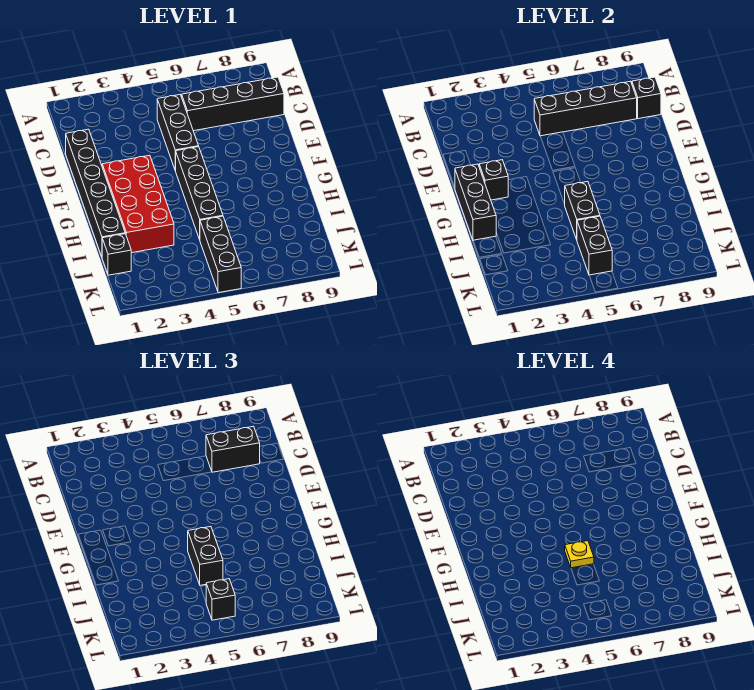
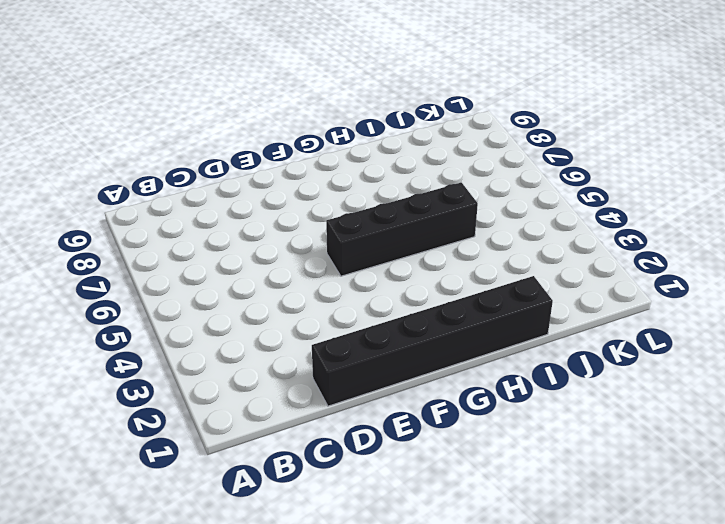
none -> black 1x3 brick [157,95,199,171]
none -> black 1x4 brick [182,77,284,131]
none -> red 2x4 brick [102,155,174,253]

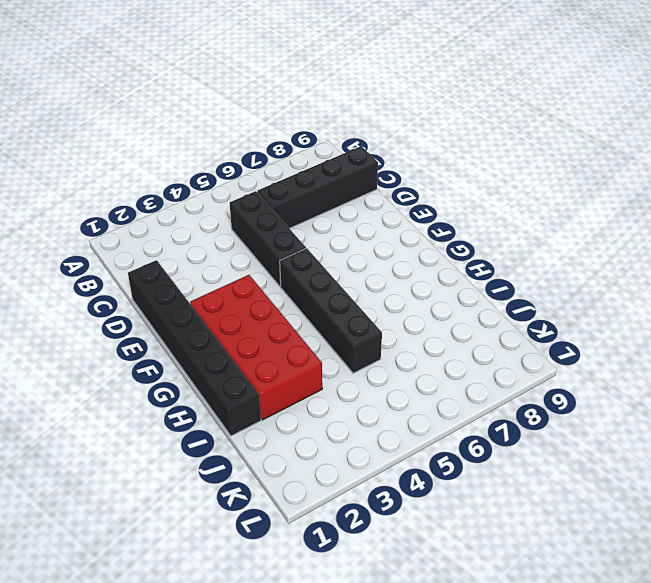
none -> black 1x1 brick [102,234,131,275]
none -> black 1x3 brick [200,216,241,293]
none -> black 1x4 brick [534,81,637,136]

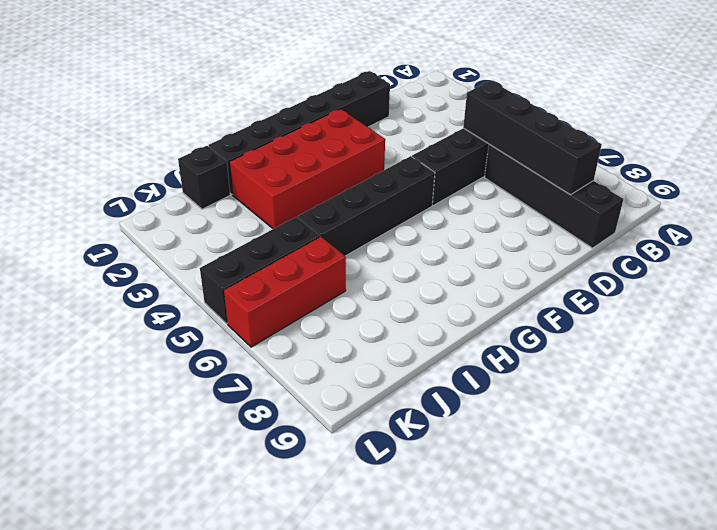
red 1x3 brick [224,237,346,347] -> none
none -> black 1x1 brick [632,77,661,119]
none -> black 1x3 brick [455,164,496,240]
none -> black 1x1 brick [479,160,508,200]

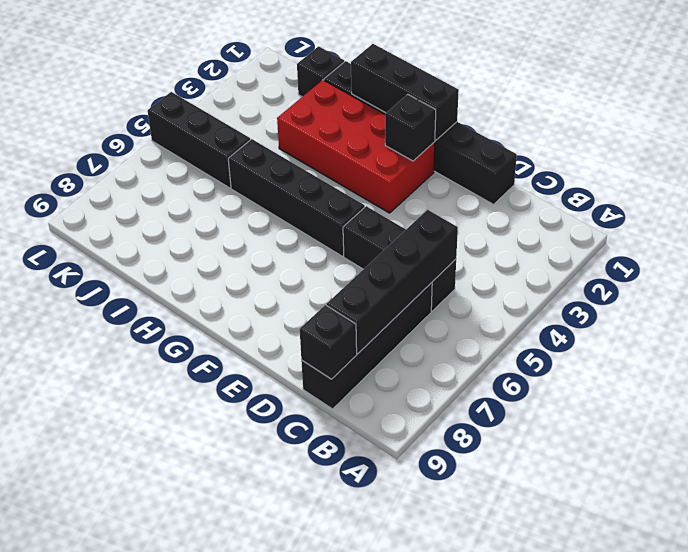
none -> black 1x2 brick [565,182,600,239]
none -> black 1x2 brick [577,216,612,275]
none -> black 1x2 brick [206,426,260,472]

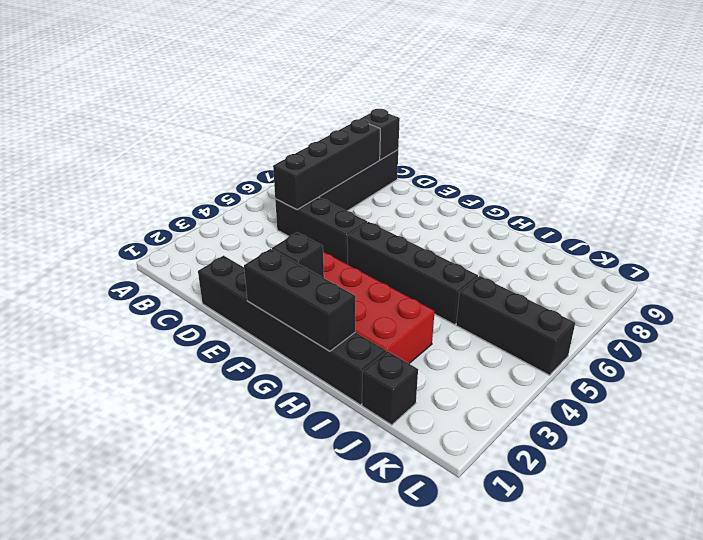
none -> black 1x2 brick [565,182,600,239]
none -> black 1x2 brick [577,216,612,275]
none -> black 1x2 brick [206,426,260,472]

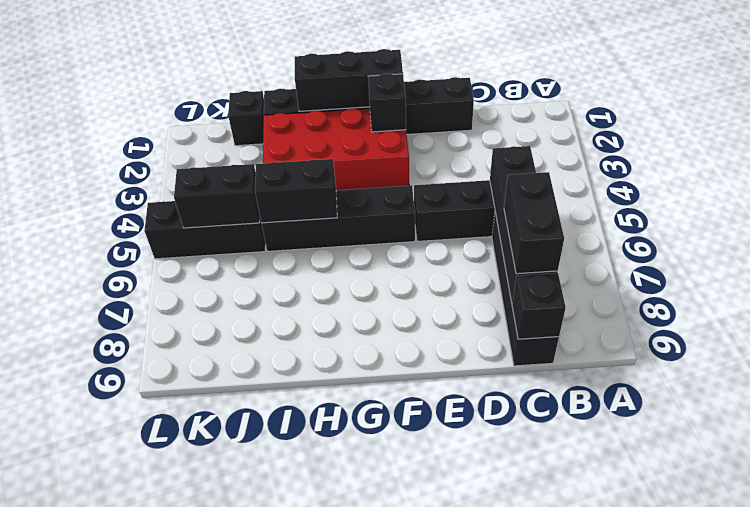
none -> black 1x2 brick [188,527,223,585]
none -> black 1x1 brick [206,579,235,620]
none -> yellow 1x1 plate [565,541,594,568]

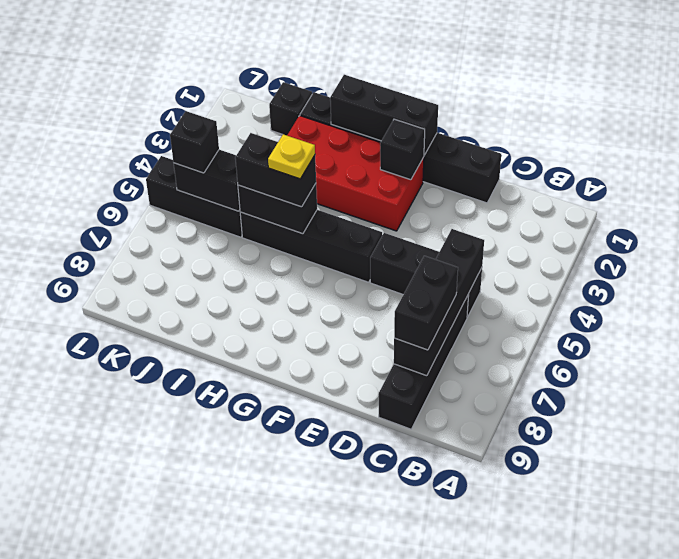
none -> black 1x1 brick [632,77,661,119]

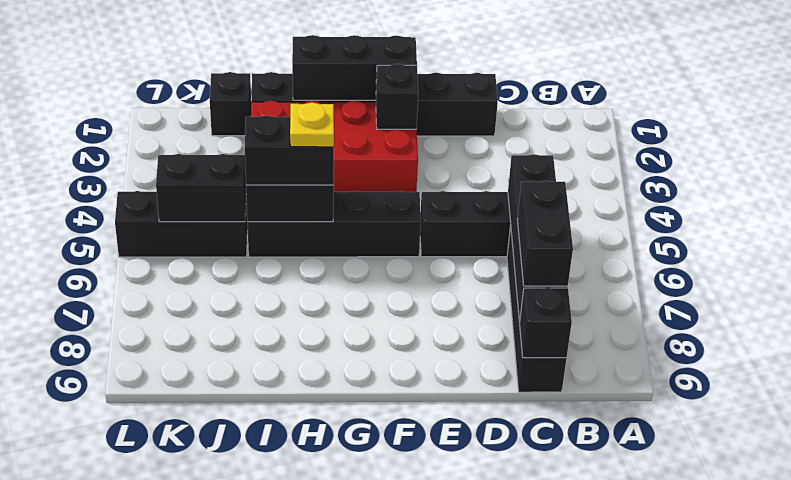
none -> black 1x1 brick [206,579,235,620]

